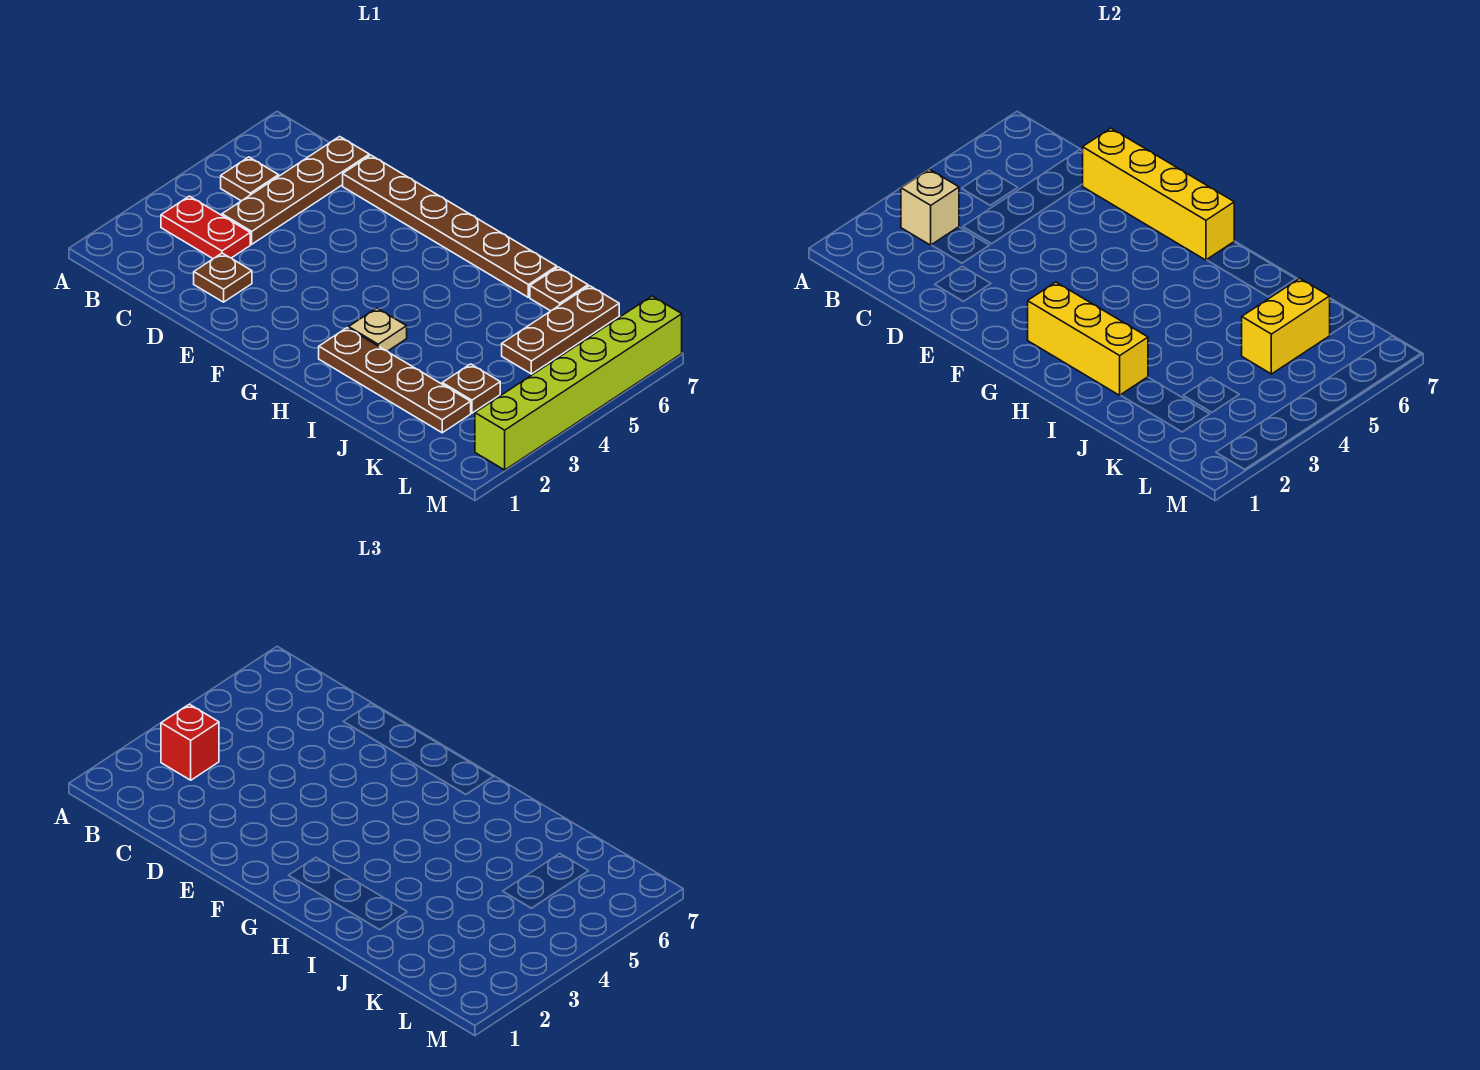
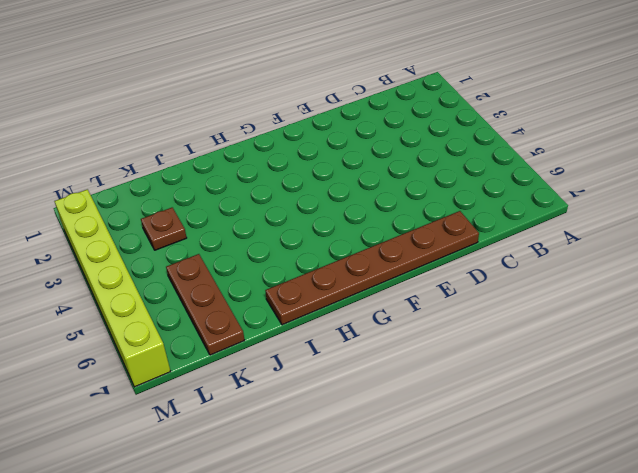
none -> red 1x2 plate [161,196,250,258]
none -> brown 1x1 plate [221,157,279,201]
none -> brown 1x4 plate [222,137,369,244]

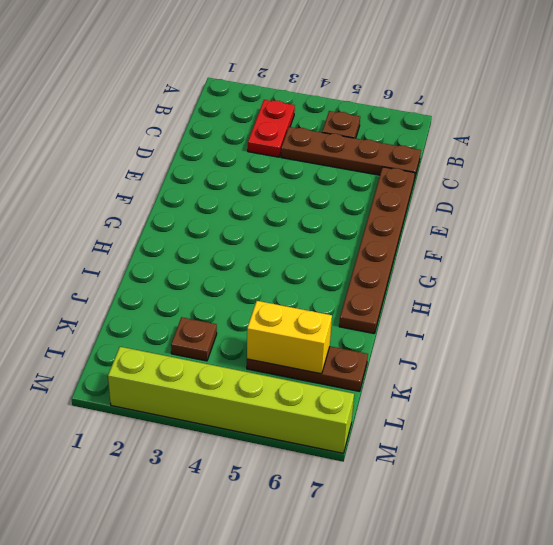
none -> brown 1x1 plate [194,253,252,302]
none -> brown 1x4 plate [319,328,471,433]
none -> tan 1x1 plate [349,308,407,351]

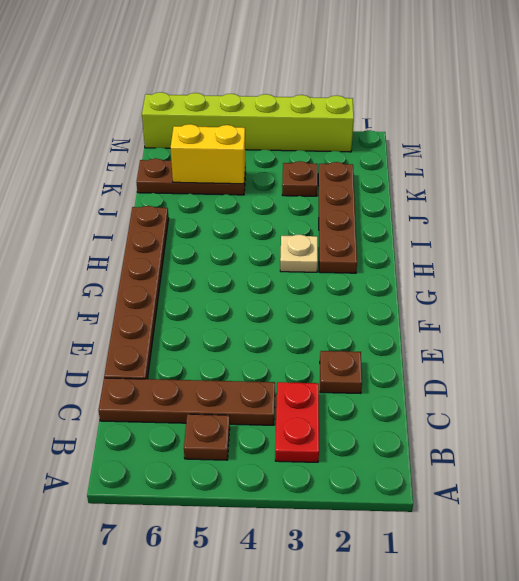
none -> brown 1x1 plate [530,267,588,311]
none -> tan 1x1 brick [901,169,959,245]
none -> yellow 1x4 brick [1083,128,1234,260]

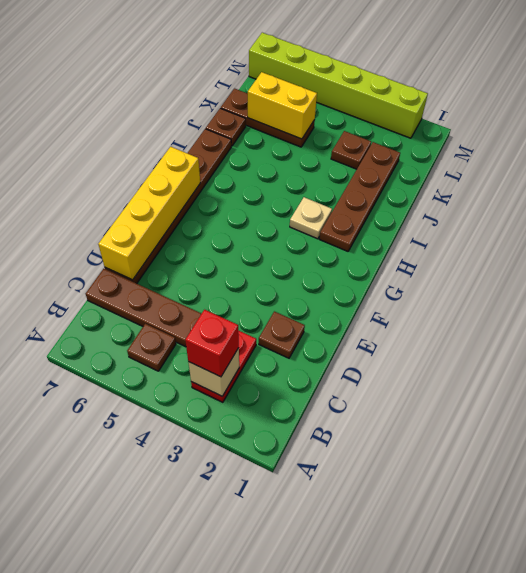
none -> yellow 1x3 brick [1028,282,1148,395]

